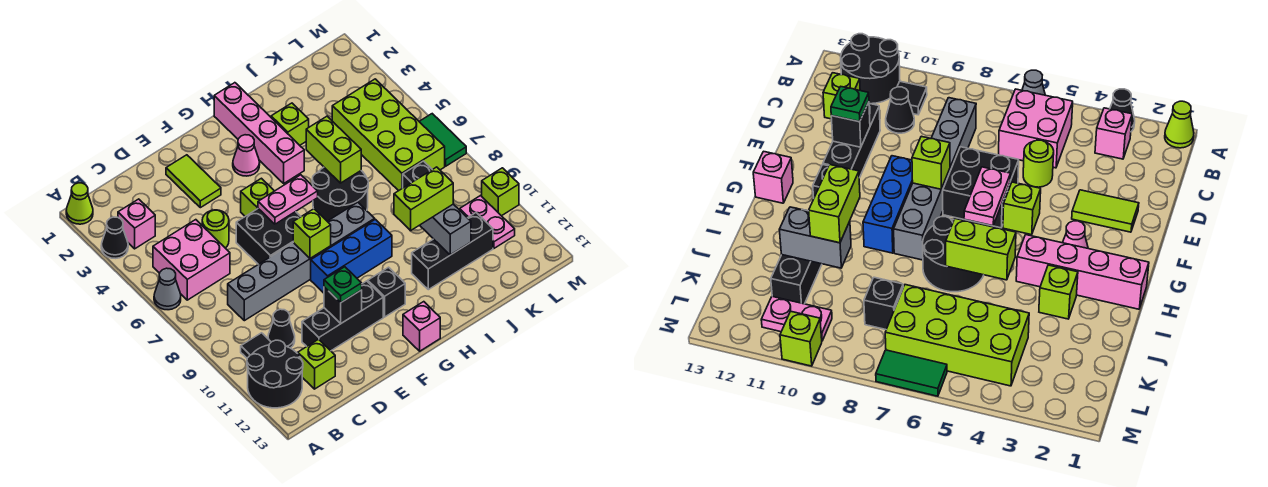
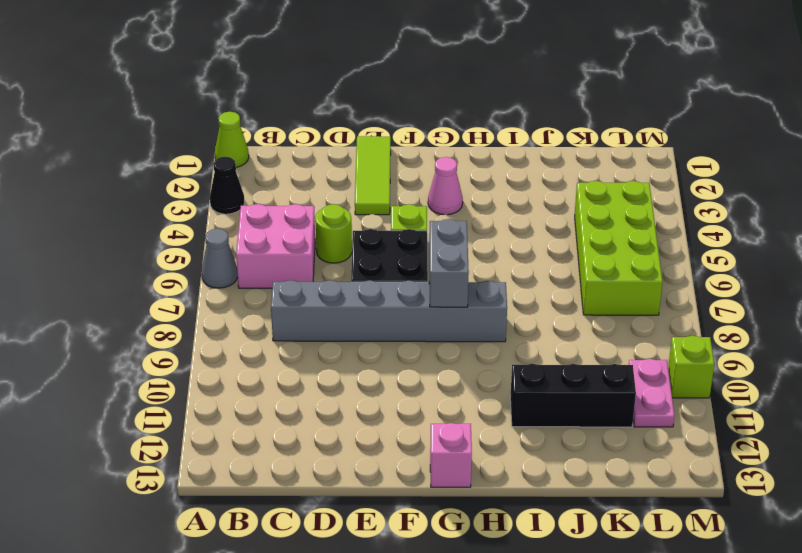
lime 1x3 tile [355,136,391,215] -> lime 1x2 tile [166,155,221,208]
grey 1x2 brick [429,219,469,307] -> grey 1x2 brick moved to [420,204,471,255]
none -> black 2x2 round brick [247,340,303,408]
none -> pink 1x1 brick [118,199,155,249]
none -> black 1x1 tile [241,333,271,358]
none -> black 1x1 cone [268,309,295,348]

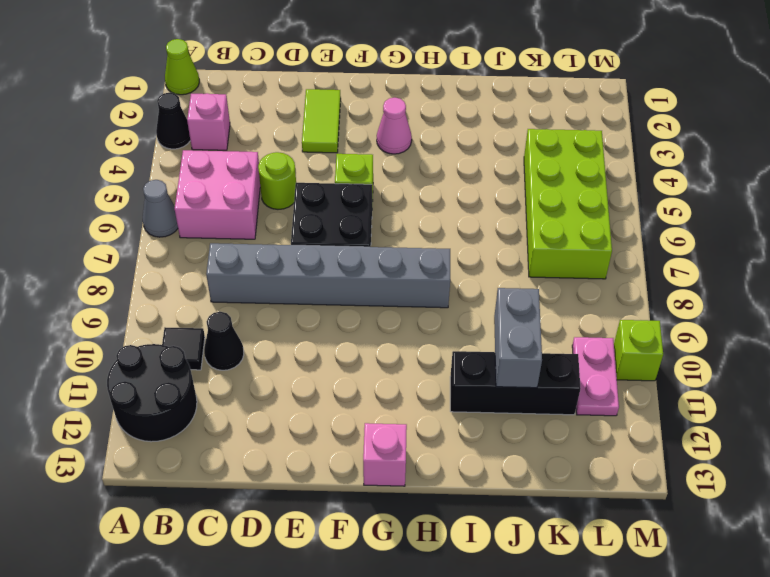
none -> lime 1x1 brick [298,339,335,389]
none -> black 1x3 brick [302,281,383,351]
none -> blue 1x3 brick [311,219,392,293]
none -> black 1x1 brick [368,267,405,317]

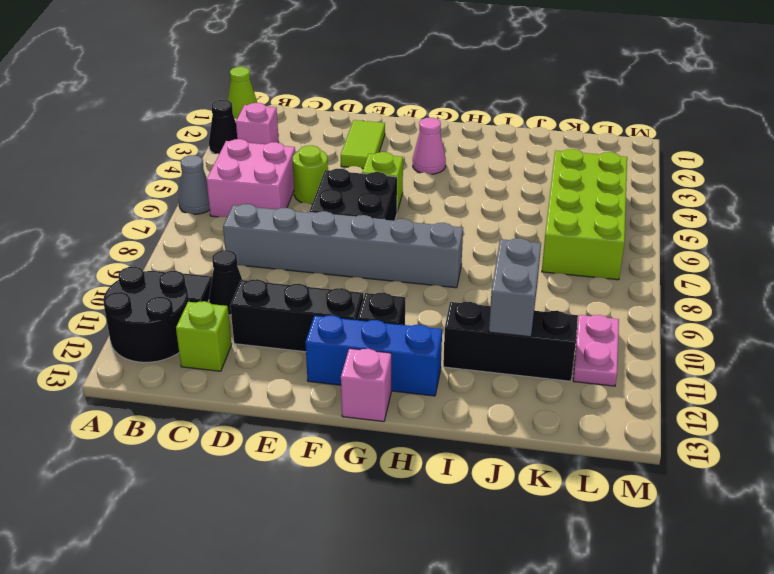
blue 1x3 brick [305,315,442,396] -> blue 1x3 brick moved to [311,219,392,293]
none -> pink 1x4 brick [214,83,304,183]
none -> black 2x2 round brick [312,167,368,221]
none -> lime 1x1 brick [271,103,309,145]
none -> black 1x1 brick [403,161,432,188]

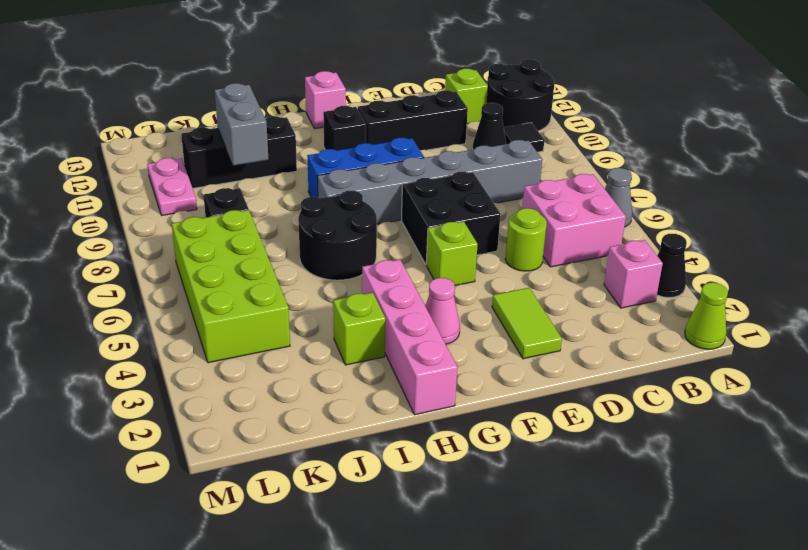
none -> green 1x2 tile [419,114,466,166]
none -> lime 1x1 brick [482,168,519,216]
none -> black 1x1 brick [324,287,362,323]
none -> pink 1x2 plate [258,175,318,224]

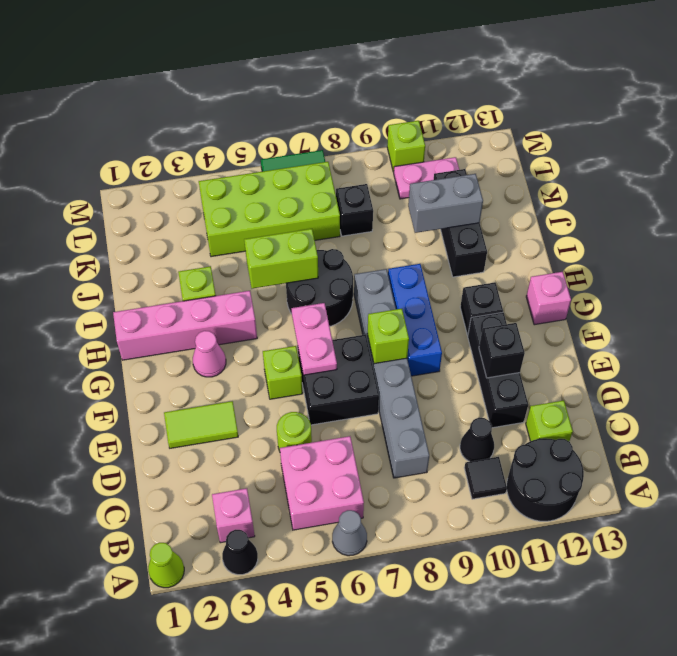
none -> green 1x1 plate [324,267,362,303]
none -> lime 1x2 brick [394,167,453,231]

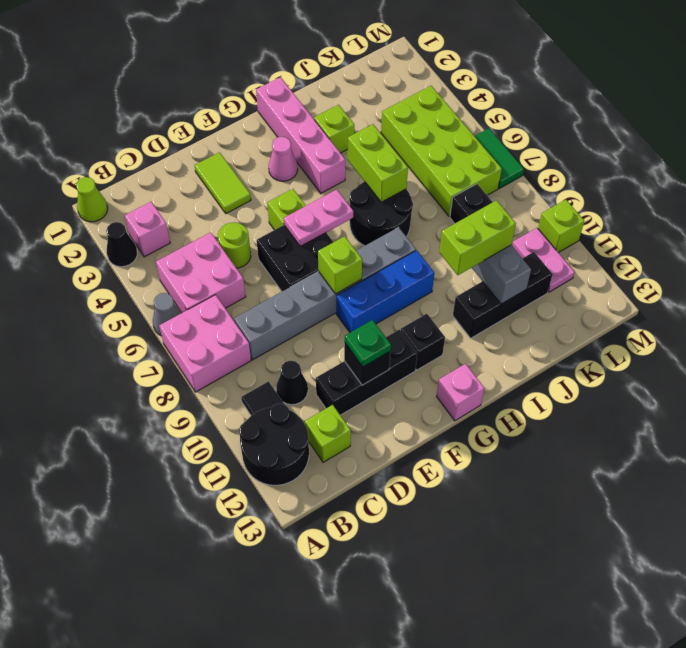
pink 2x2 brick [159,295,251,392] -> none

